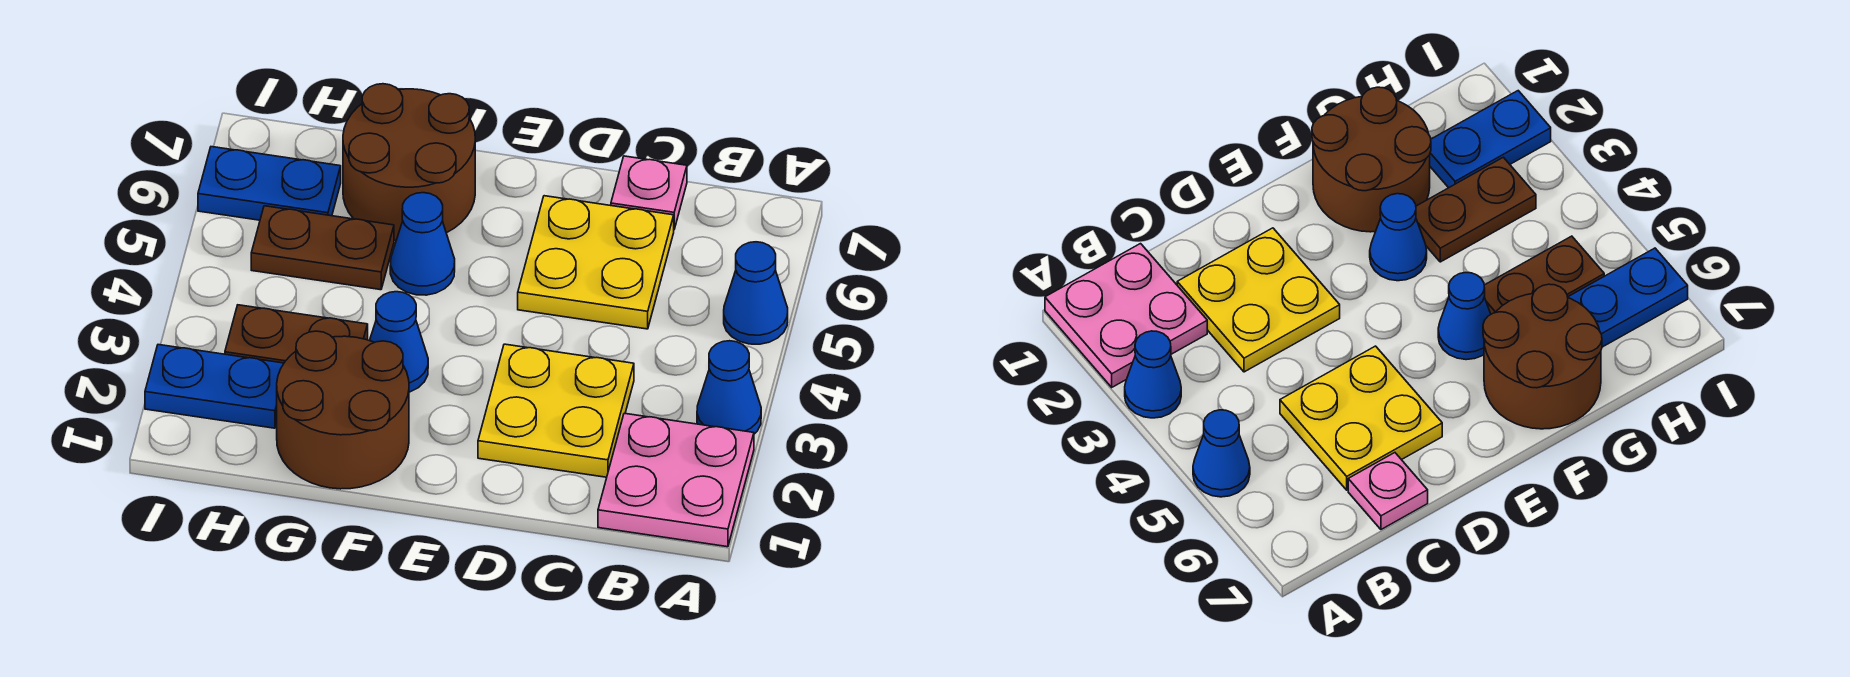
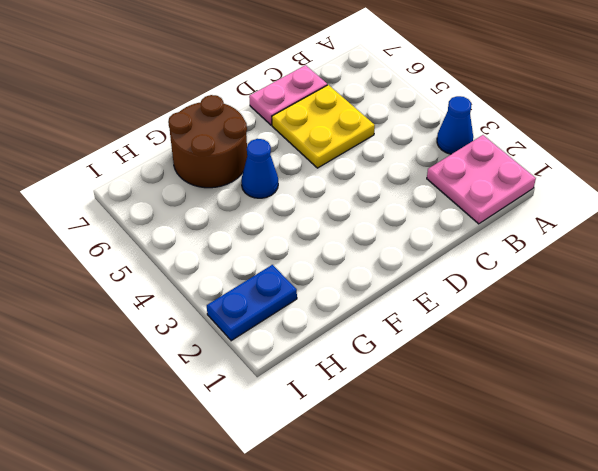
pink 1x2 plate [249,65,327,125] -> pink 1x1 plate [611,156,687,229]
none -> blue 1x1 cone [724,242,788,344]
none -> yellow 2x2 plate [478,344,634,477]
none -> brown 2x2 round brick [277,331,409,489]

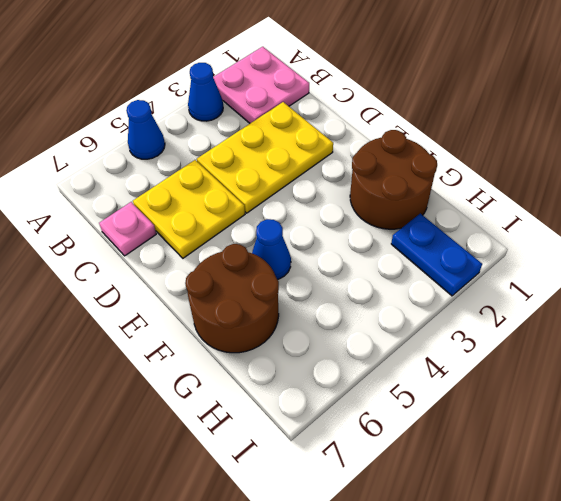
yellow 2x3 plate [197,102,333,213] -> yellow 2x2 plate [478,344,634,477]
none -> blue 1x1 cone [370,292,428,392]
none -> brown 1x2 plate [225,305,368,363]
none -> brown 1x2 plate [251,206,394,290]

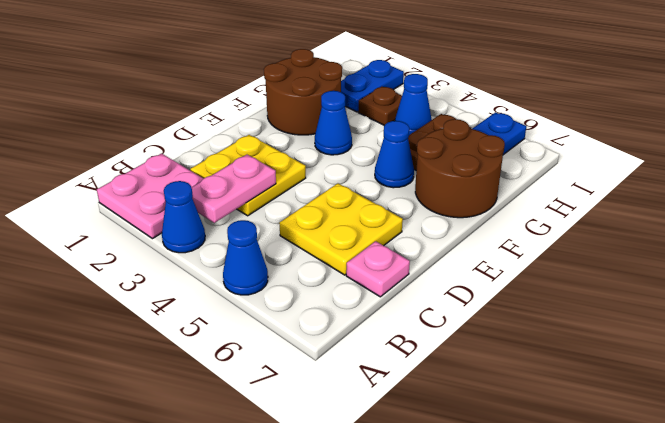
pink 1x2 plate [192,155,276,223] -> none
brown 1x1 plate [358,87,402,125] -> brown 1x2 plate [225,305,368,363]
blue 1x1 cone [395,74,432,135] -> none

